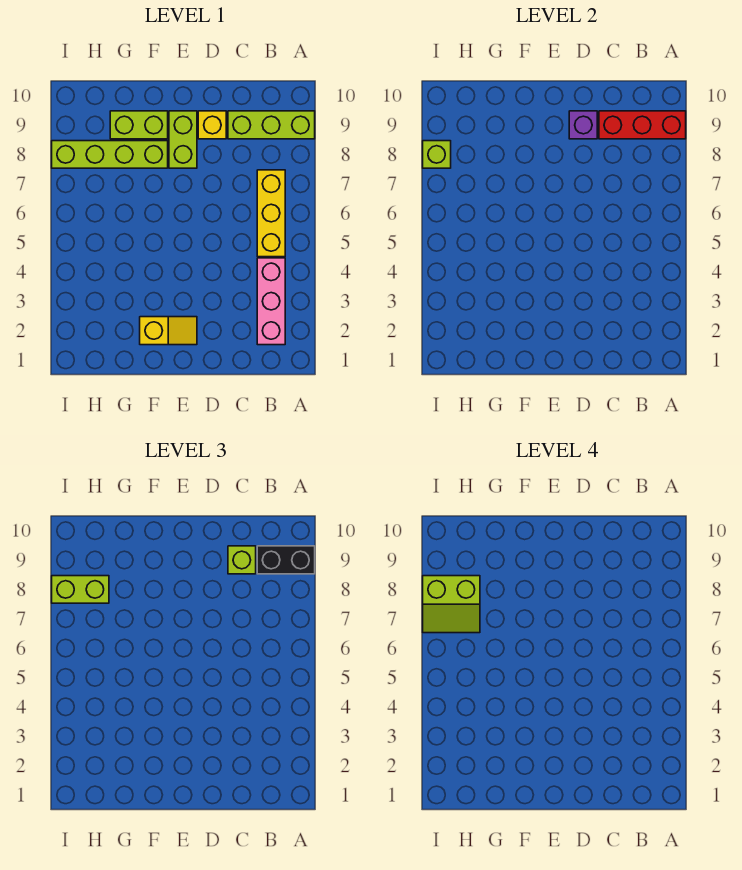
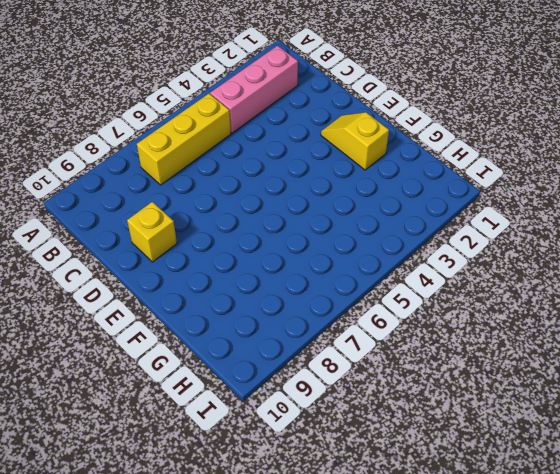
none -> lime 1x3 brick [228,111,315,139]
none -> lime 1x2 brick [169,111,197,168]
none -> lime 1x4 brick [52,141,168,168]

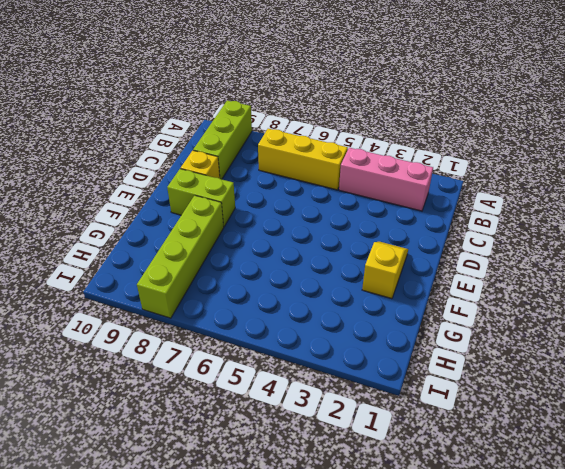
none -> lime 1x2 brick [110,111,168,139]
none -> red 1x3 brick [599,111,686,139]
none -> purple 1x1 brick [569,111,597,139]

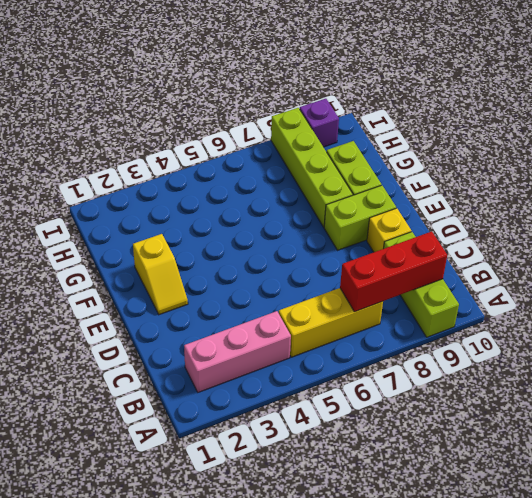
red 1x3 brick [340,231,447,312] -> red 1x3 brick turned to [599,111,686,139]
purple 1x1 brick [300,99,339,147] -> purple 1x1 brick moved to [569,111,597,139]
none -> lime 1x1 brick [423,141,451,168]
none -> black 1x2 brick [257,546,315,574]
none -> lime 1x1 brick [228,546,256,574]

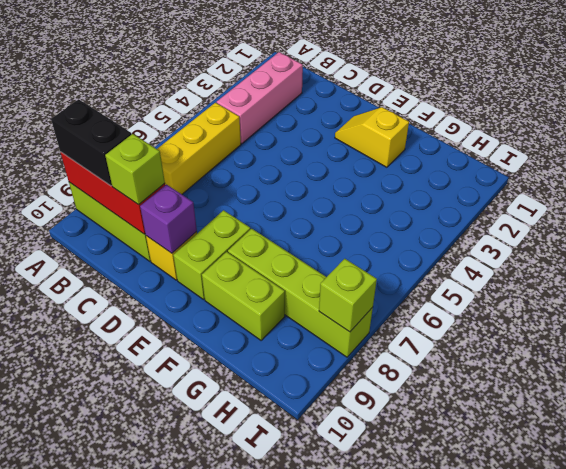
none -> lime 1x2 brick [52,576,109,603]
none -> lime 2x2 slope [423,576,480,633]

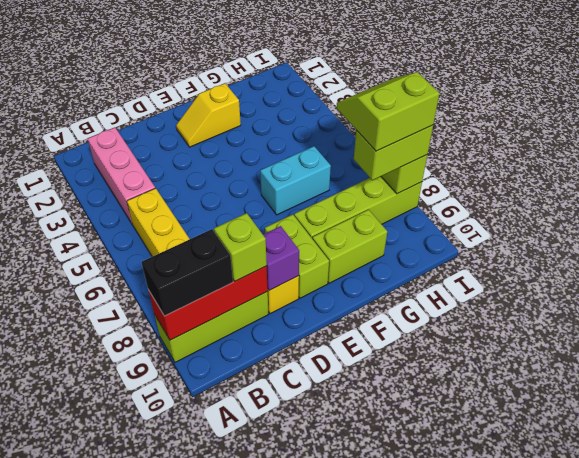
cyan 1x2 brick [260,146,331,215] -> none

